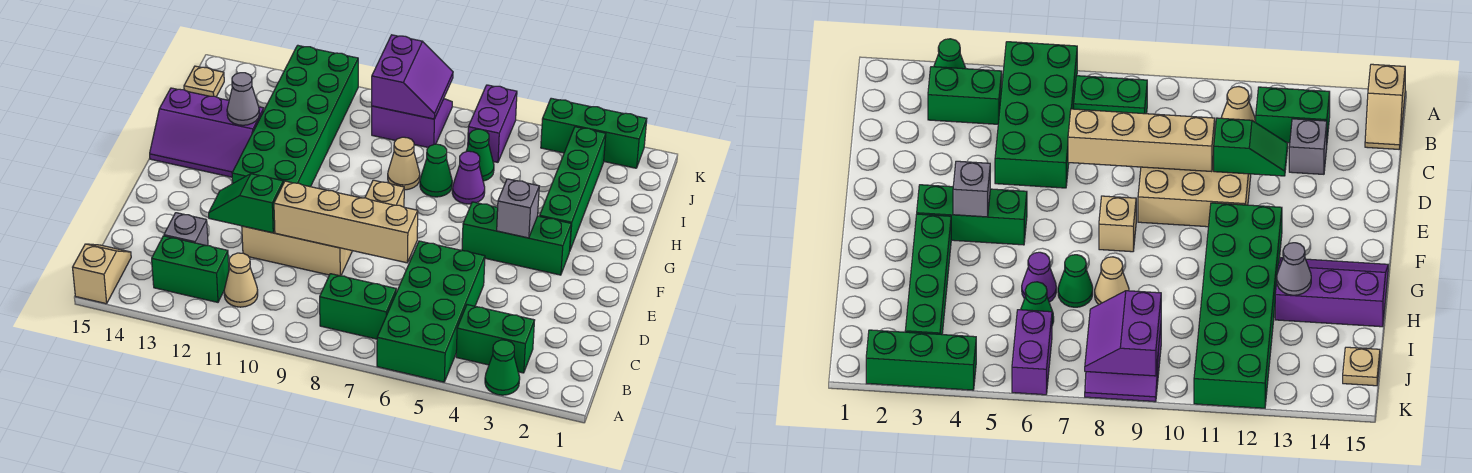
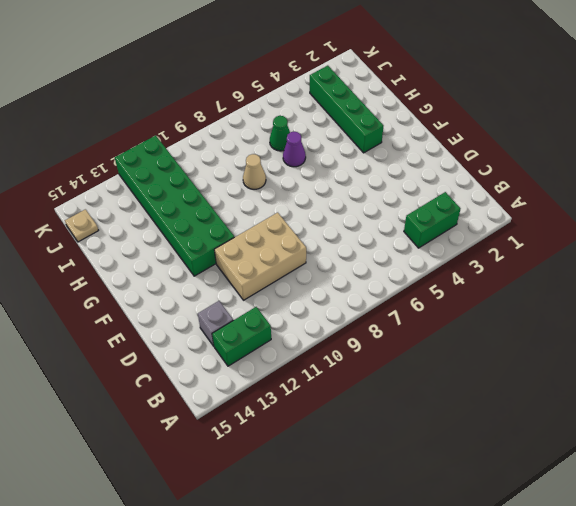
none -> green 1x1 cone [485,340,520,395]
none -> green 2x4 brick [377,241,485,382]
none -> tan 1x2 slope [73,244,131,304]

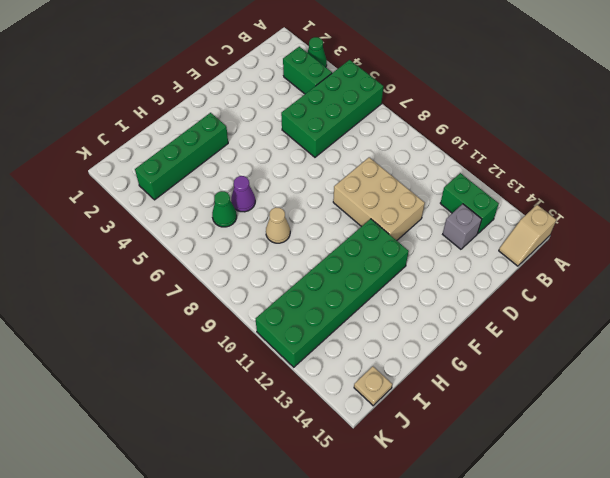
none -> green 1x2 brick [320,274,396,339]
none -> tan 1x1 cone [224,253,258,307]
none -> green 1x3 brick [462,202,571,275]

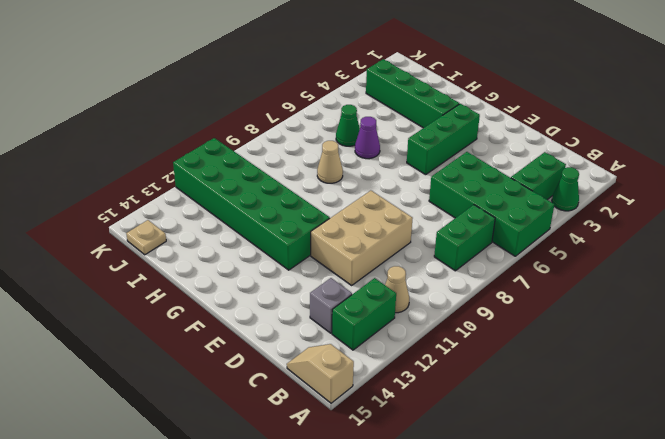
none -> tan 1x1 brick [365,180,404,207]
none -> purple 2x3 slope [150,88,264,177]
none -> green 1x1 cone [420,144,452,197]

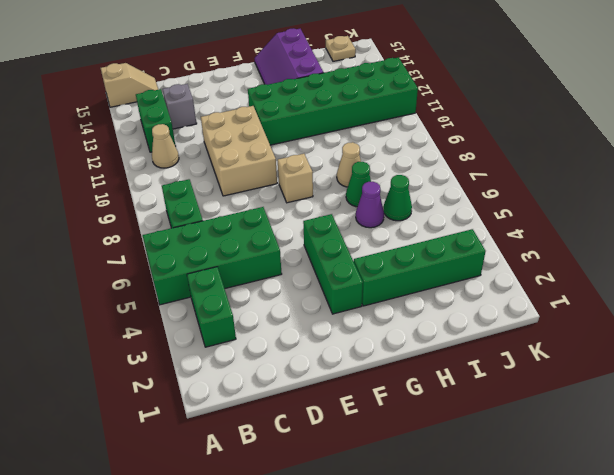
none -> green 1x1 cone [485,340,520,395]
none -> purple 1x2 brick [468,85,517,162]
none -> purple 2x2 slope [372,99,452,147]

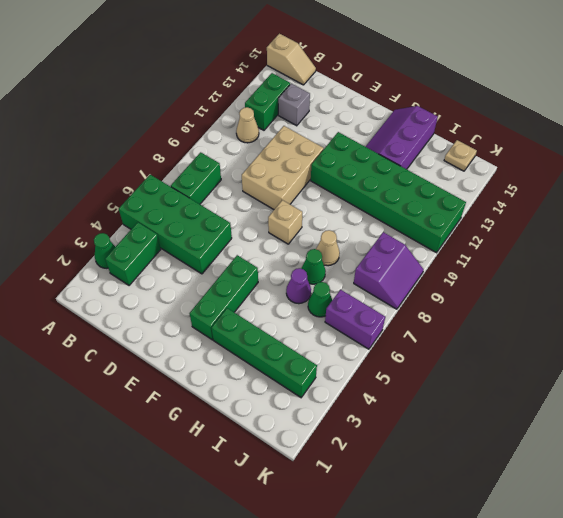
none -> green 1x3 brick [541,98,647,168]
none -> tan 1x4 brick [274,181,418,263]
none -> green 1x2 slope [209,174,283,233]

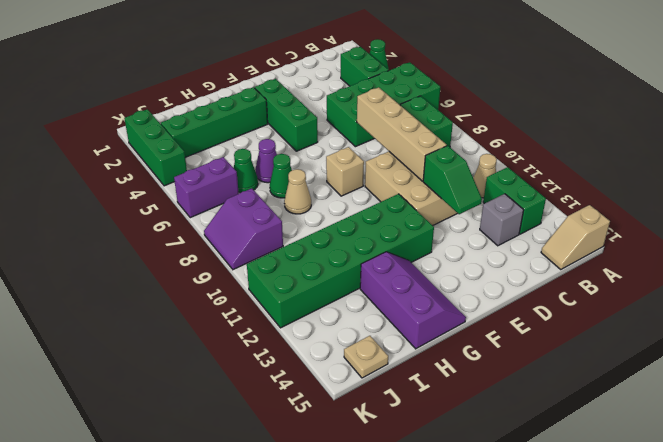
none -> grey 1x1 brick [497,179,539,238]
none -> grey 1x1 cone [227,73,259,125]
none -> purple 2x2 slope [372,35,453,119]

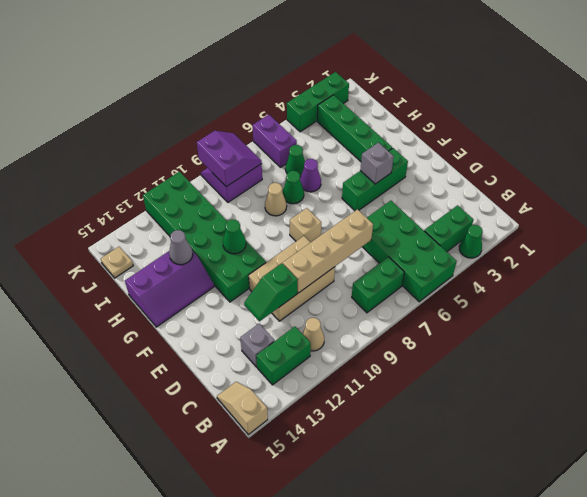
green 1x1 cone [223,219,246,254] -> none

